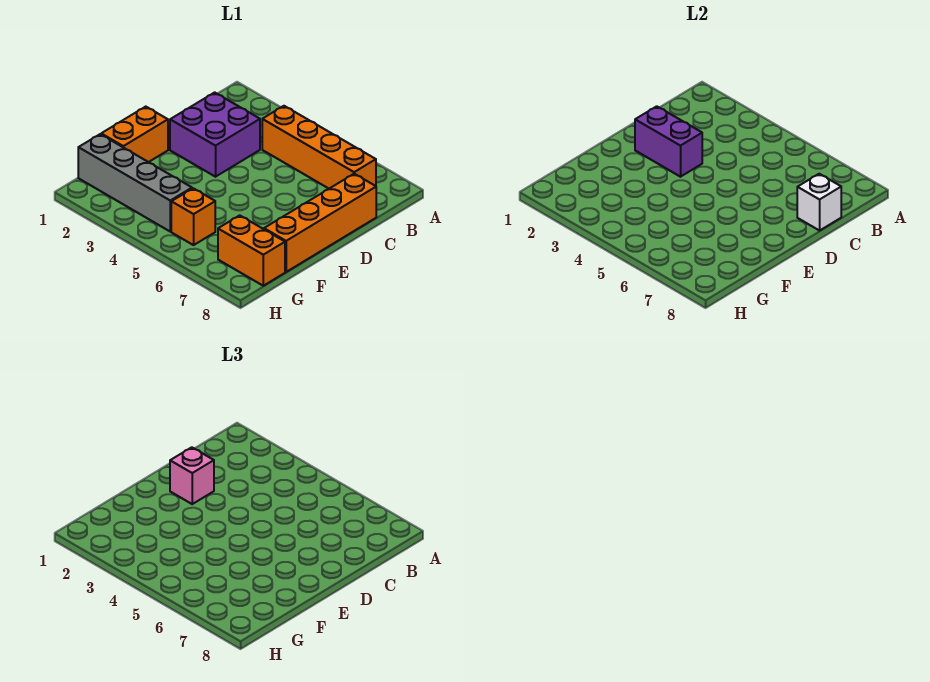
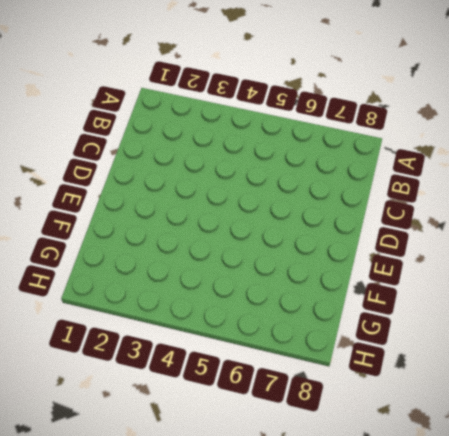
none -> orange 1x4 brick [262,106,376,189]
none -> purple 2x2 brick [170,92,260,177]

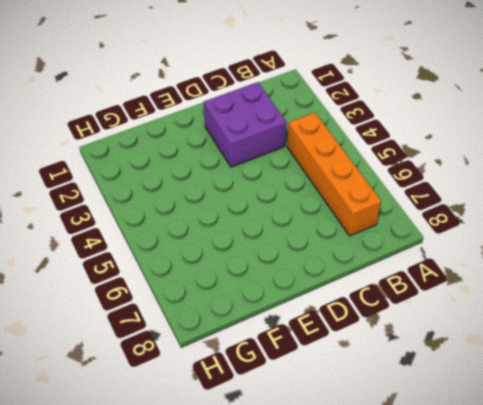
none -> orange 1x4 brick [264,174,376,272]
none -> orange 1x2 brick [101,107,168,162]

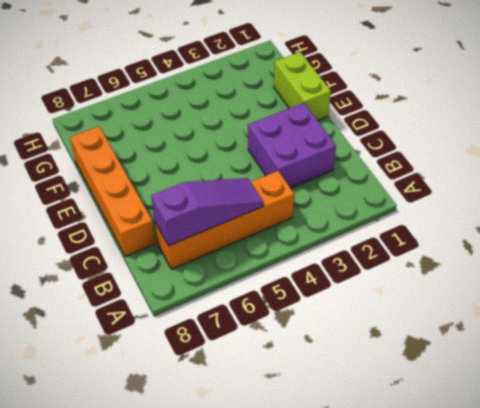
purple 1x3 slope [151,178,264,246] -> none
lime 1x2 brick [274,52,331,120] -> orange 1x2 brick [101,107,168,162]
none -> grey 1x4 brick [78,134,192,232]
none -> orange 1x1 brick [171,188,215,245]

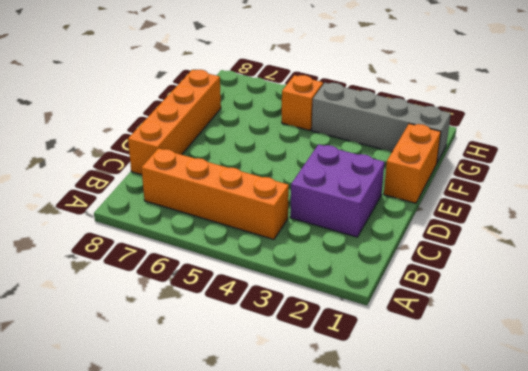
none -> orange 1x2 brick [218,215,285,286]
none -> white 1x1 brick [797,174,841,231]

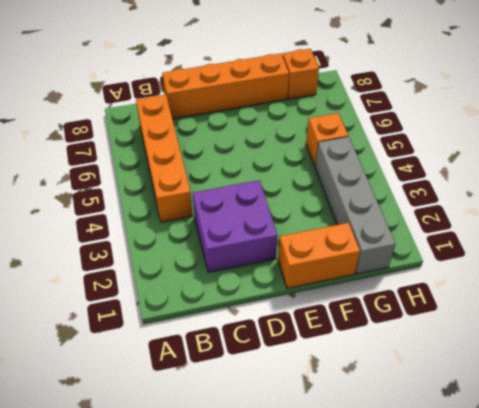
orange 1x1 brick [283,49,319,99] -> orange 1x2 brick [218,215,285,286]
none -> white 1x1 brick [797,174,841,231]
none -> purple 1x2 brick [635,106,702,177]

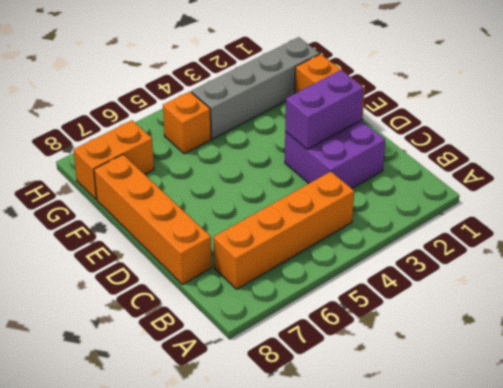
none -> white 1x1 brick [797,174,841,231]
none -> pink 1x1 brick [170,447,214,504]

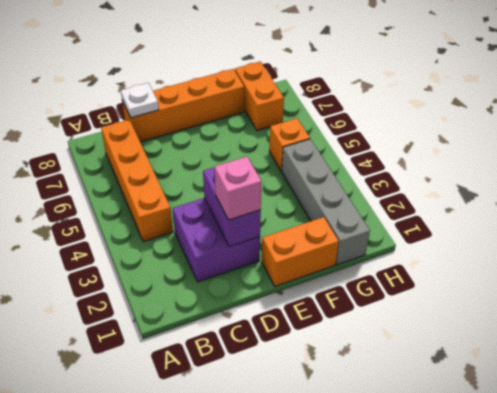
white 1x1 plate [121,83,159,118] -> white 1x1 brick [797,174,841,231]

